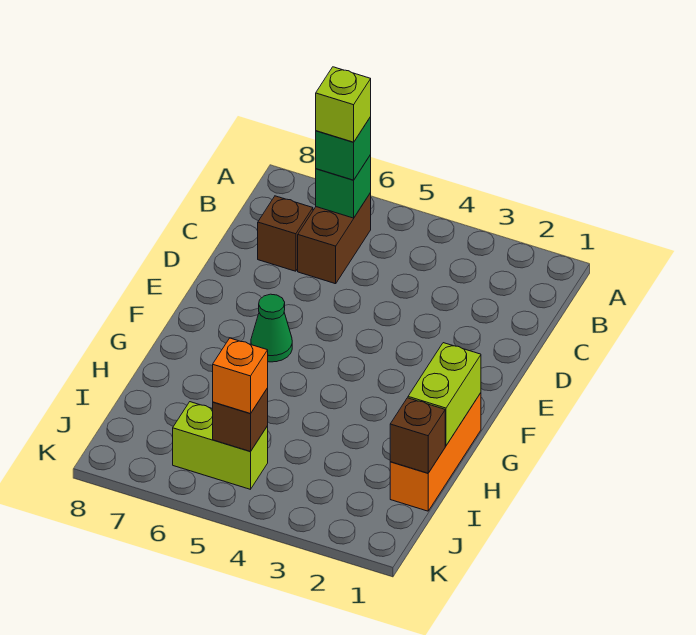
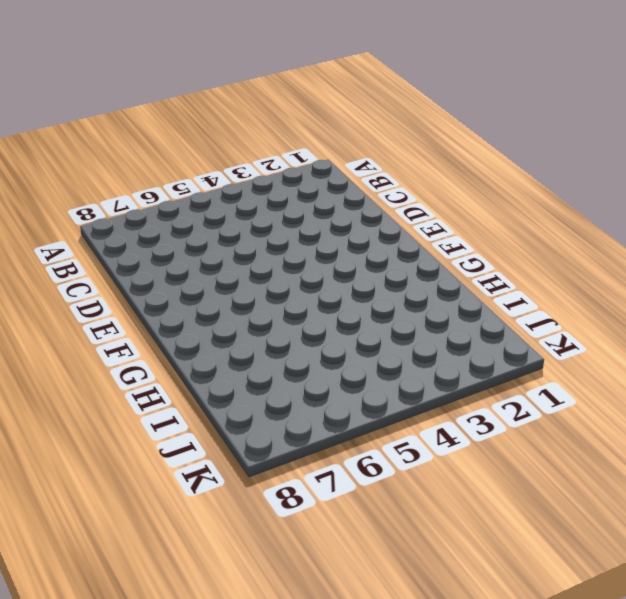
none -> brown 1x2 brick [298,193,371,284]
none -> brown 1x1 brick [258,196,313,271]
none -> green 1x1 cone [251,294,292,362]

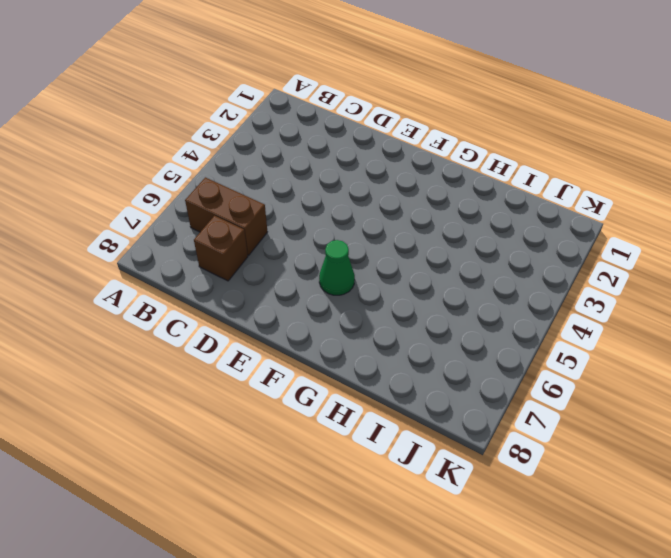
none -> orange 1x3 brick [390,393,481,511]
none -> lime 1x2 brick [173,402,268,489]
none -> green 1x1 brick [316,155,371,218]

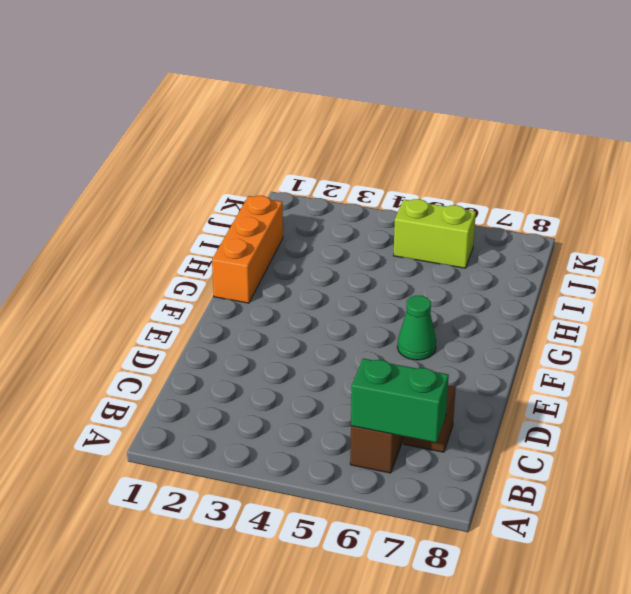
green 1x2 brick [351,359,449,442] -> green 1x1 brick [316,155,371,218]
none -> lime 1x2 brick [408,343,481,446]
none -> brown 1x1 brick [390,398,445,473]
none -> brown 1x1 brick [213,388,268,451]

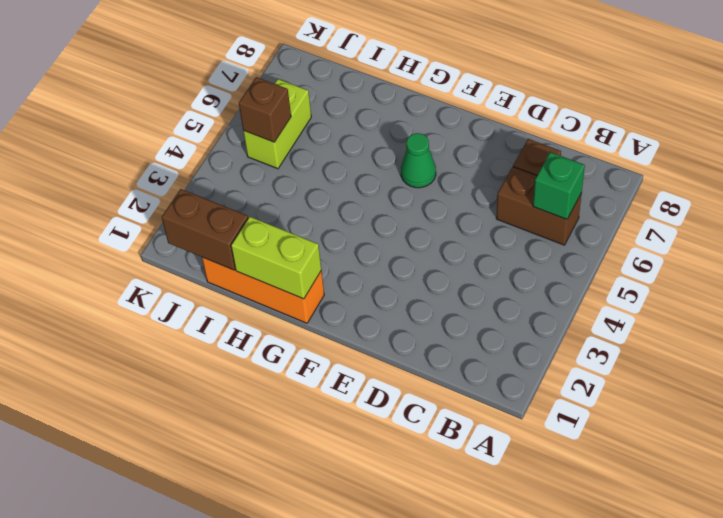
brown 1x2 brick [162,189,248,270] -> brown 1x1 brick [390,398,445,473]
none -> green 1x1 brick [316,117,371,180]
none -> orange 1x1 brick [213,338,268,414]
none -> lime 1x1 brick [316,67,371,142]

